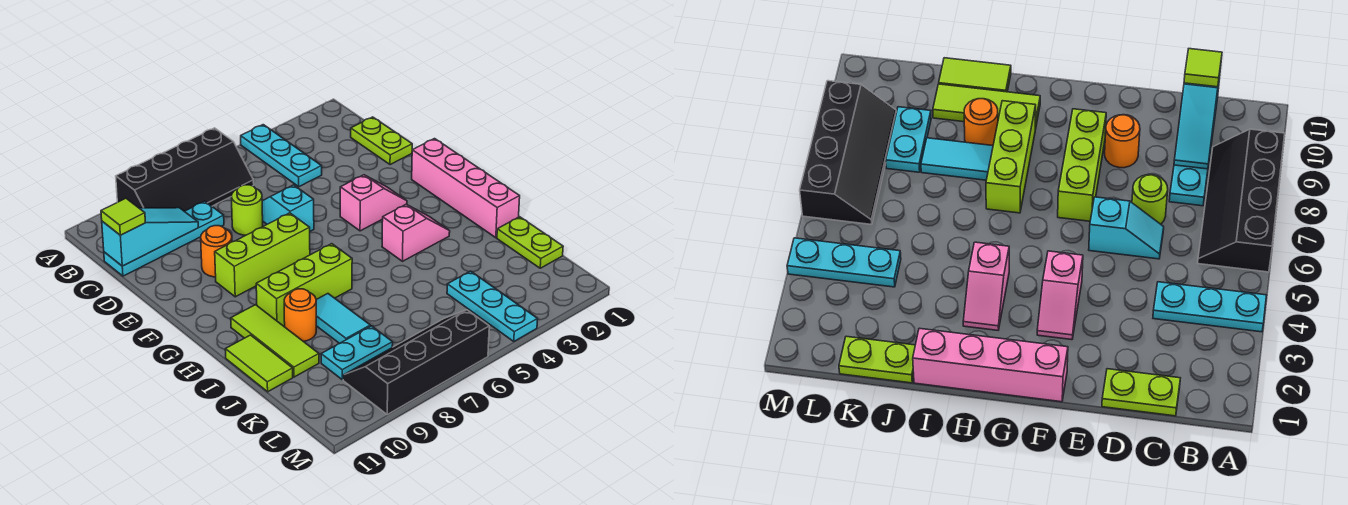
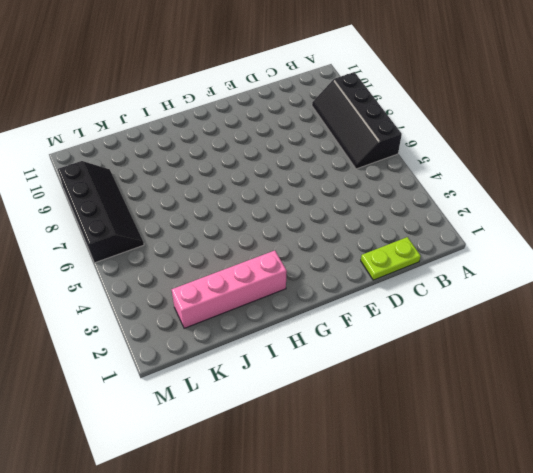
pink 1x4 brick [171,250,287,328] -> pink 1x4 brick moved to [412,139,520,238]
none -> cyan 1x3 plate [241,125,322,187]
none -> cyan 1x4 plate [104,201,224,276]
none -> cyan 1x2 slope [262,185,314,231]

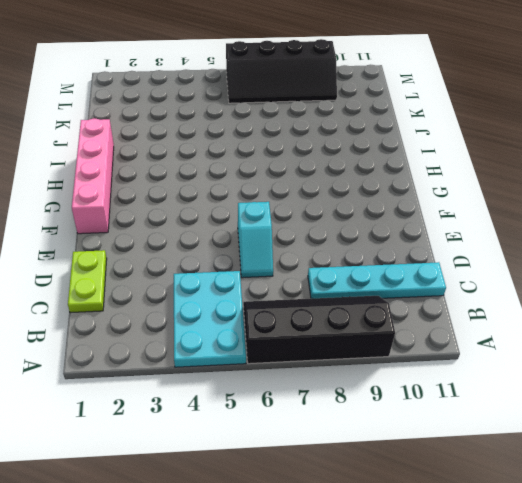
cyan 2x3 plate [174,271,246,367] -> cyan 1x3 plate [241,125,322,187]
none -> lime 1x1 round brick [231,185,263,235]
none -> orange 1x1 round brick [201,226,232,277]
none -> pink 1x2 slope [340,175,407,231]

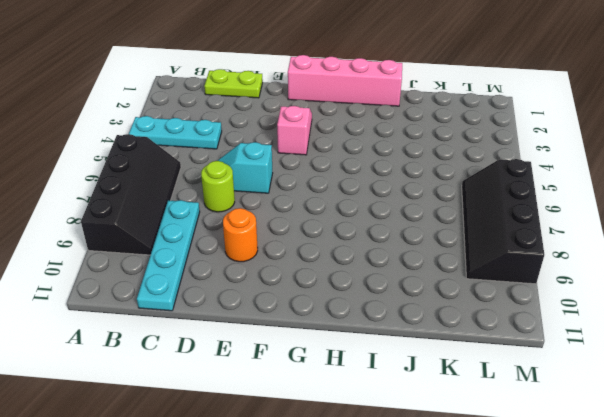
none -> lime 1x3 brick [215,213,310,297]
none -> pink 1x2 slope [382,204,450,261]
none -> lime 1x3 brick [256,244,352,326]

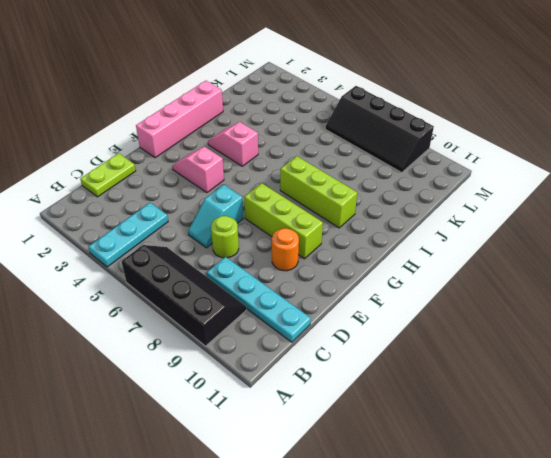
none -> lime 1x3 tile [231,305,319,377]
none -> cyan 1x2 tile [316,294,370,343]
none -> orange 1x1 round brick [284,289,316,341]

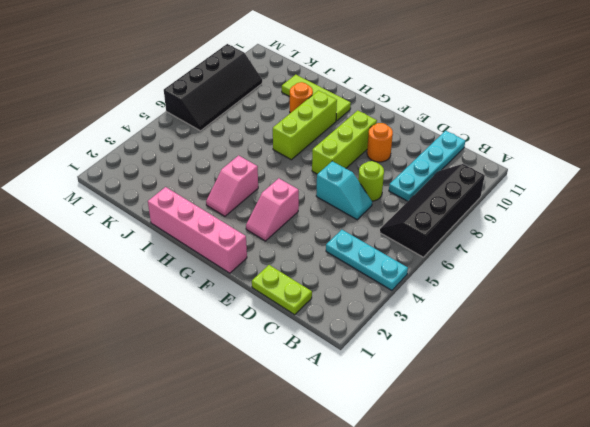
none -> cyan 1x2 tile [316,294,370,343]
none -> lime 1x2 tile [225,335,293,392]
none -> lime 1x2 plate [497,217,563,268]

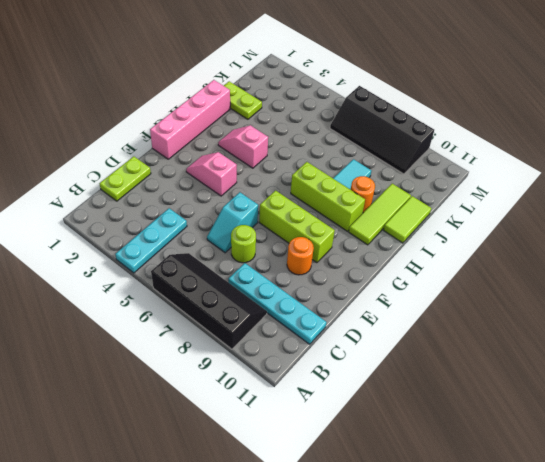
lime 1x2 plate [224,81,262,119] -> lime 1x2 plate turned to [497,217,563,268]
none -> cyan 1x3 plate [447,271,538,342]
none -> cyan 1x2 plate [321,326,393,380]
none -> cyan 1x3 slope [102,208,199,266]

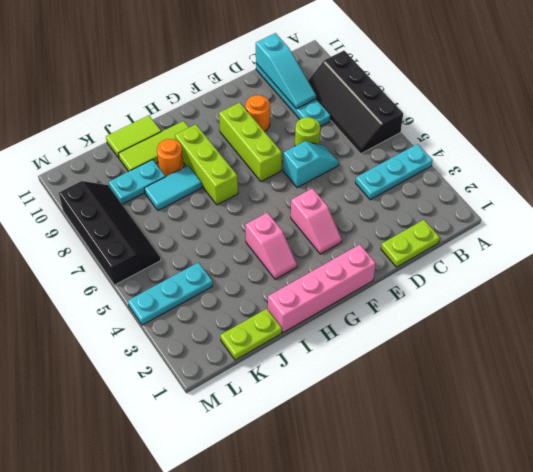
cyan 1x2 plate [108,160,165,204] -> cyan 1x2 plate turned to [321,326,393,380]
none -> lime 1x1 tile [101,198,145,235]

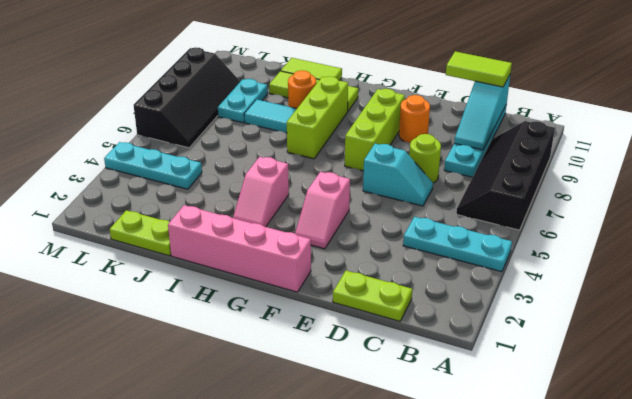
lime 1x2 tile [446,51,512,87] -> lime 1x1 tile [101,198,145,235]

